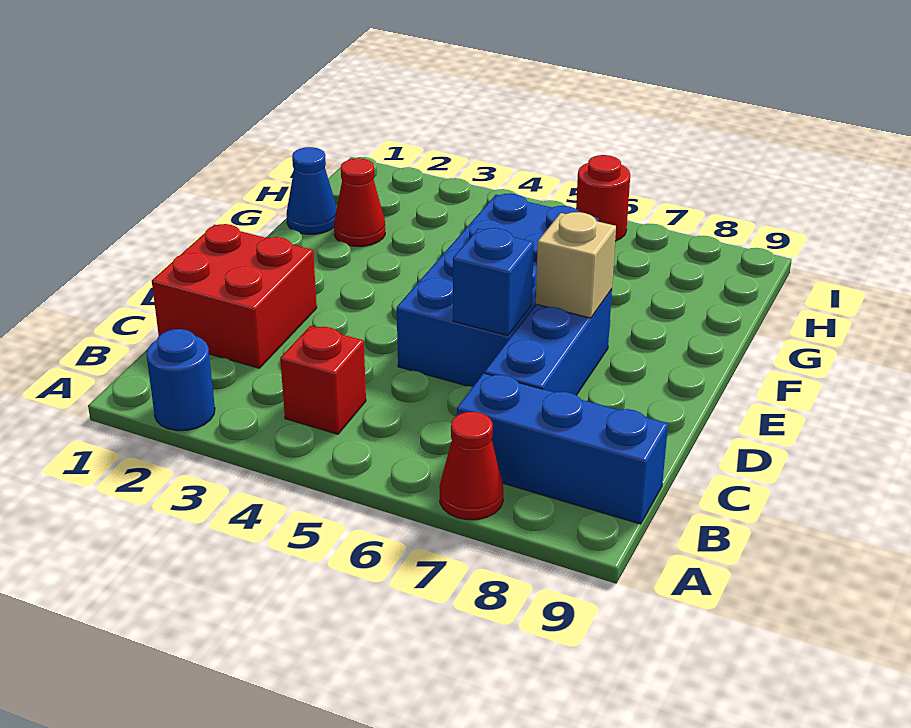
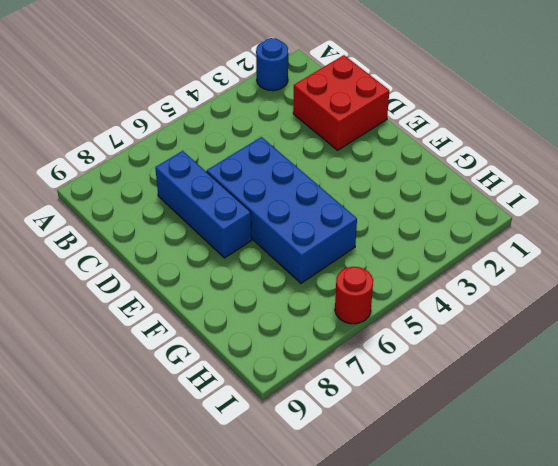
none -> red 1x1 cone [439,412,503,520]
none -> red 1x1 brick [280,326,366,434]
none -> blue 1x3 brick [457,373,668,524]

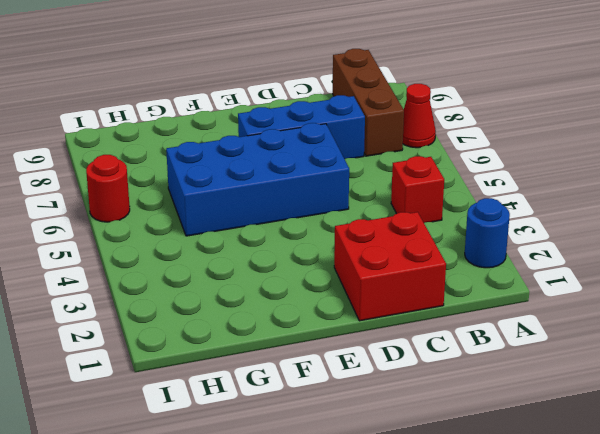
brown 1x3 brick [333,49,404,156] -> blue 1x3 brick [457,373,668,524]
none -> blue 1x1 cone [287,147,337,234]
none -> red 1x1 cone [334,158,385,246]
none -> blue 1x1 brick [453,228,534,336]

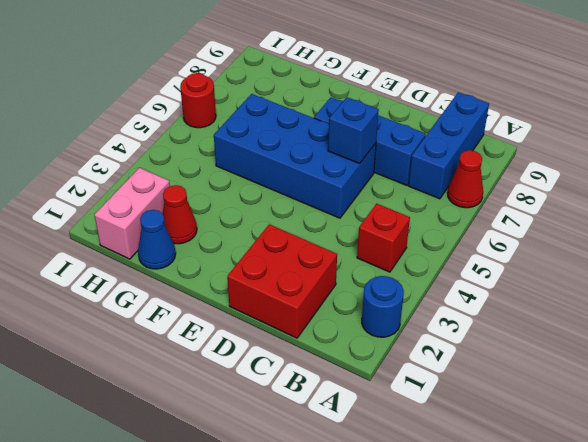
pink 1x2 brick [94,168,170,259] -> none
none -> tan 1x1 brick [536,212,616,318]

